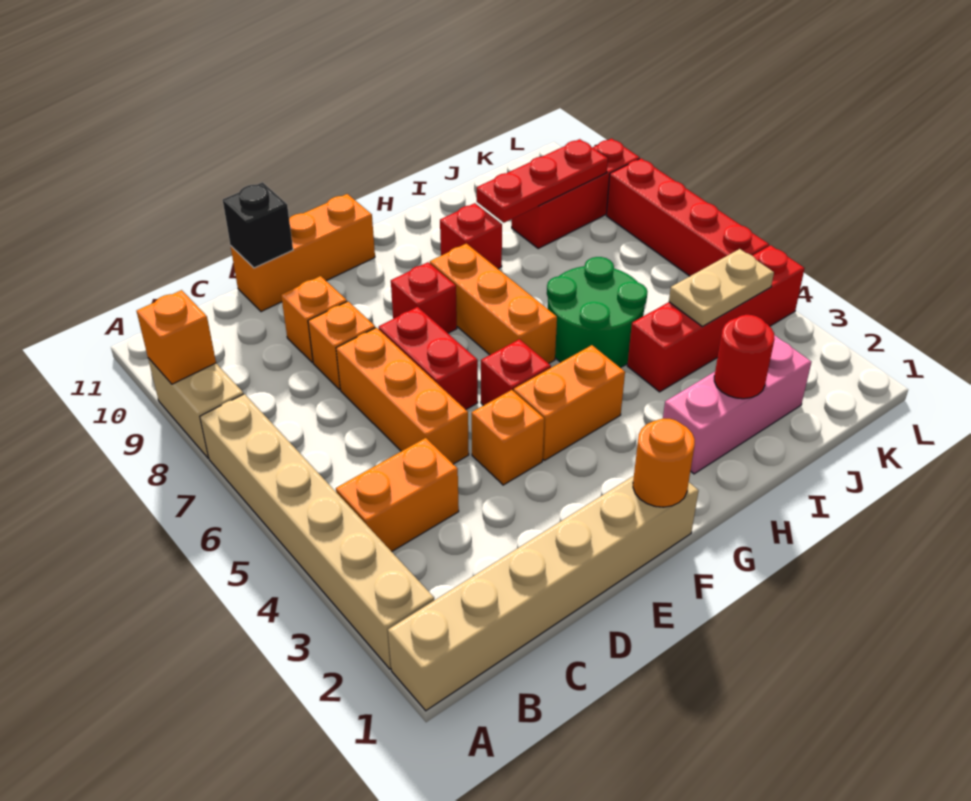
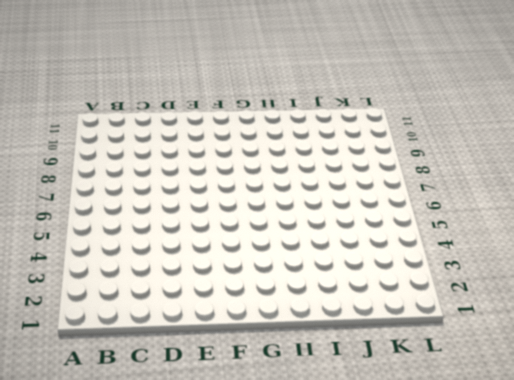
none -> tan 1x6 brick [388,476,699,711]
none -> tan 1x6 brick [200,394,434,669]
none -> tan 1x2 brick [148,358,243,458]

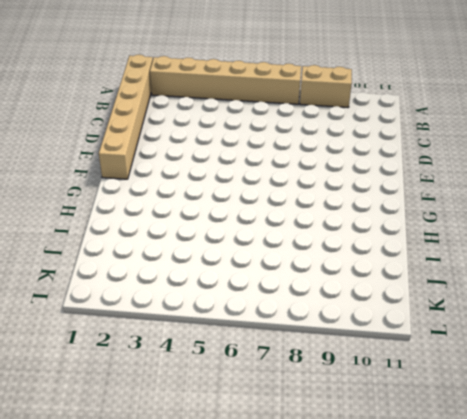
none -> orange 1x2 brick [336,438,459,552]
none -> orange 1x3 brick [336,328,469,464]
none -> orange 1x1 brick [308,301,375,390]

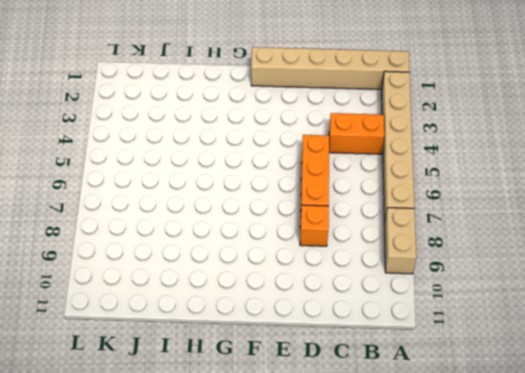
none -> orange 1x1 brick [281,276,347,363]
none -> orange 1x3 brick [231,194,375,312]
none -> orange 1x1 brick [472,390,544,485]

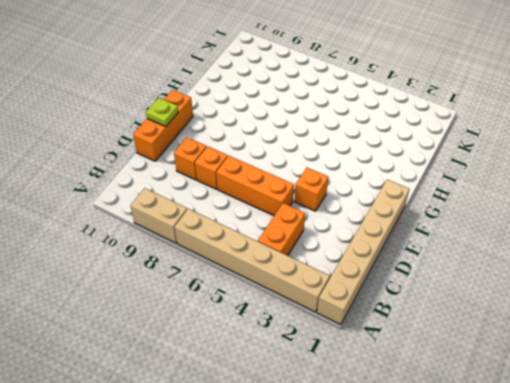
lime 1x1 plate [146,98,178,126] -> none
none -> red 1x2 brick [379,307,478,410]
none -> orange 1x2 brick [514,345,625,460]
none -> red 1x1 brick [481,339,551,405]

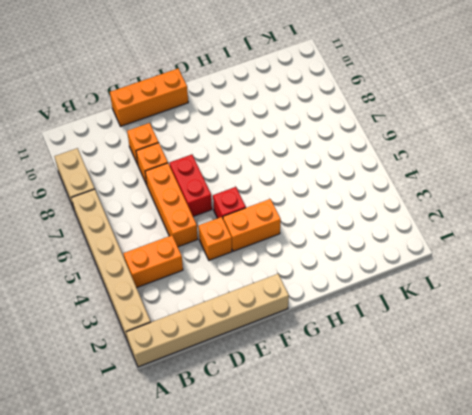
none -> red 1x1 brick [391,262,457,333]
none -> orange 1x3 brick [430,244,557,364]
none -> pink 1x3 brick [663,336,811,474]

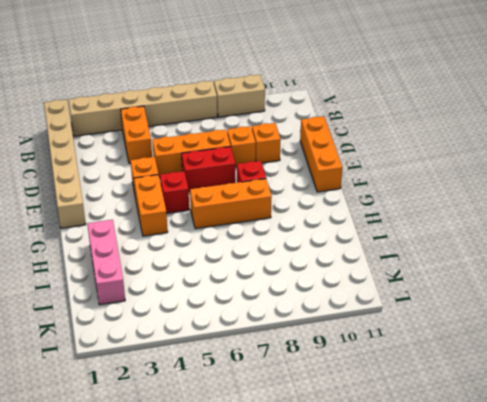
none -> green 2x2 round brick [547,257,648,368]
none -> red 1x1 brick [440,203,502,269]
none -> red 1x4 brick [627,245,805,392]

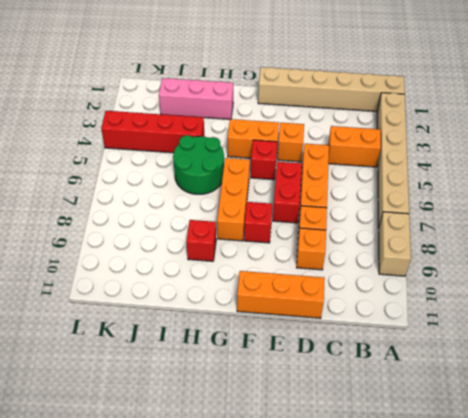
none -> red 1x3 brick [512,139,640,248]
none -> red 1x4 brick [606,158,769,276]
none -> orange 1x1 brick [137,290,216,384]

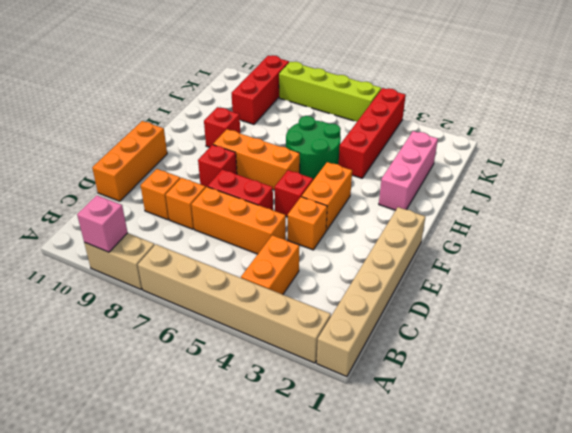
pink 1x1 brick [77,195,128,252] -> orange 1x1 brick [137,290,216,384]
lime 1x4 brick [279,62,381,121] -> red 1x4 brick [606,158,769,276]
none -> black 1x1 brick [223,182,293,268]
none -> orange 1x1 round brick [633,419,695,507]
none -> red 1x1 round brick [714,315,774,399]

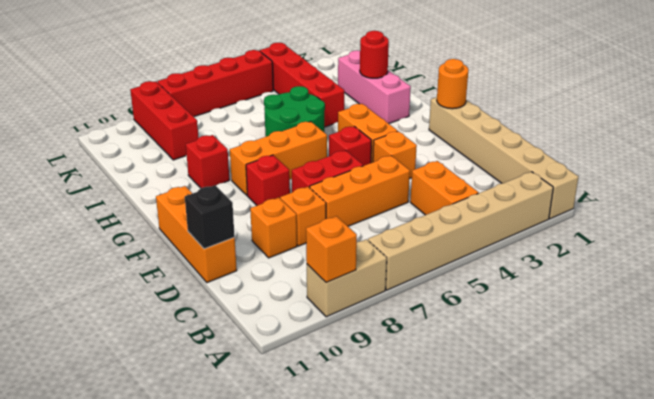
none -> red 1x3 plate [477,139,608,223]
none -> tan 1x2 plate [669,249,774,326]

